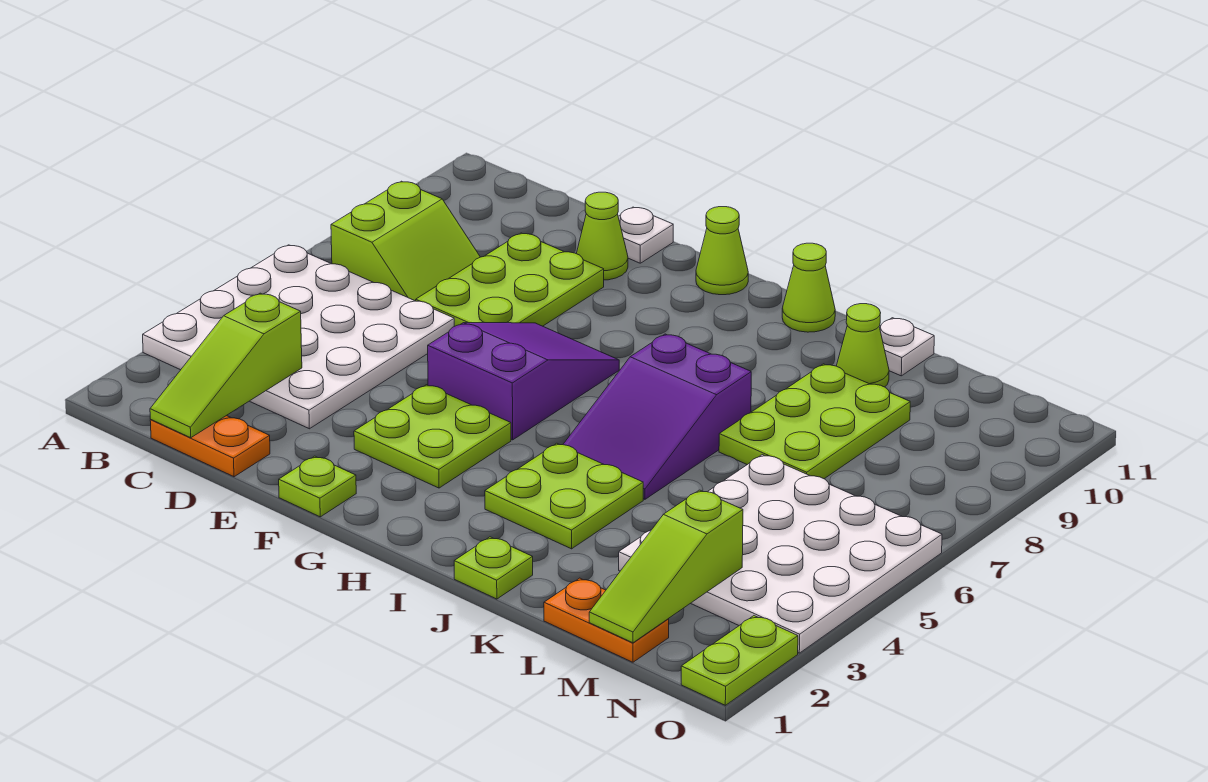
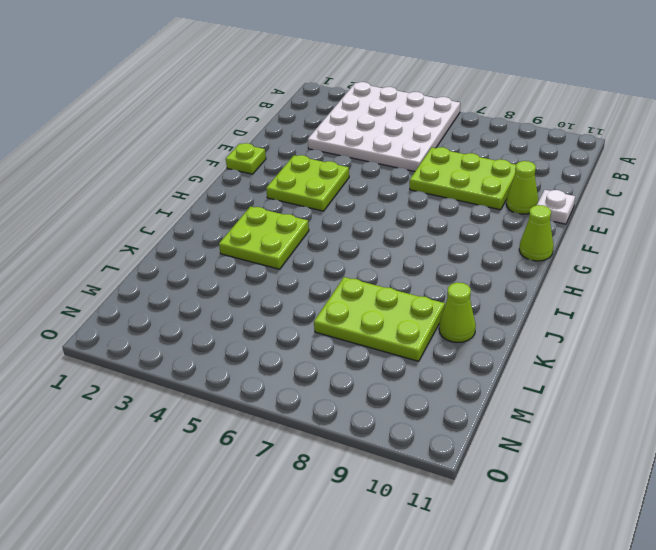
none -> lime 2x2 slope [331,181,480,301]
none -> orange 1x2 plate [150,416,270,477]
none -> purple 2x3 slope [428,323,619,440]

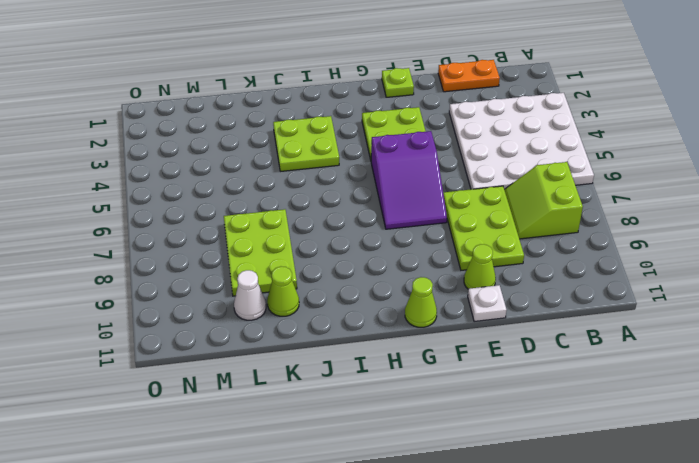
white 1x1 cone [234,270,266,320] -> none
none -> purple 2x3 slope [563,334,751,499]
none -> lime 1x1 cone [782,243,835,332]
none -> lime 1x1 plate [454,537,533,599]

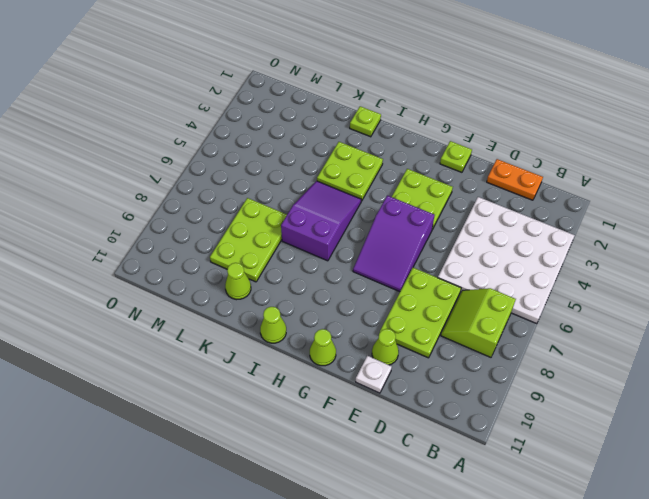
none -> white 1x1 plate [879,318,934,376]
none -> orange 1x2 plate [544,578,669,662]
none -> white 4x4 plate [619,455,942,653]

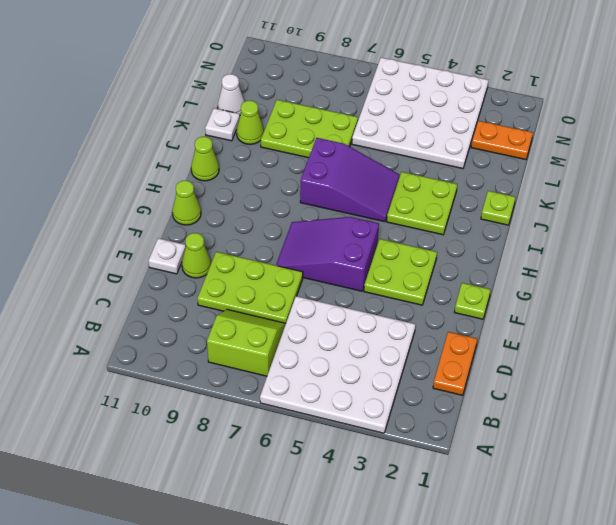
white 1x1 cone [218,74,244,115] -> none
orange 1x2 plate [471,121,533,160] -> orange 1x2 plate turned to [544,578,669,662]
none -> lime 1x2 plate [681,616,798,705]
none -> lime 1x3 slope [150,293,302,438]
none -> lime 1x3 slope [589,490,743,643]

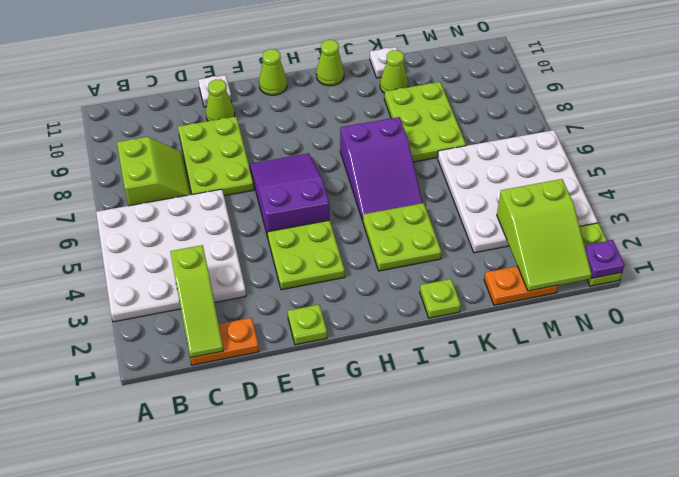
lime 2x3 slope [497,179,592,291] -> lime 1x3 slope [589,490,743,643]
purple 1x1 plate [584,240,625,278] -> none

